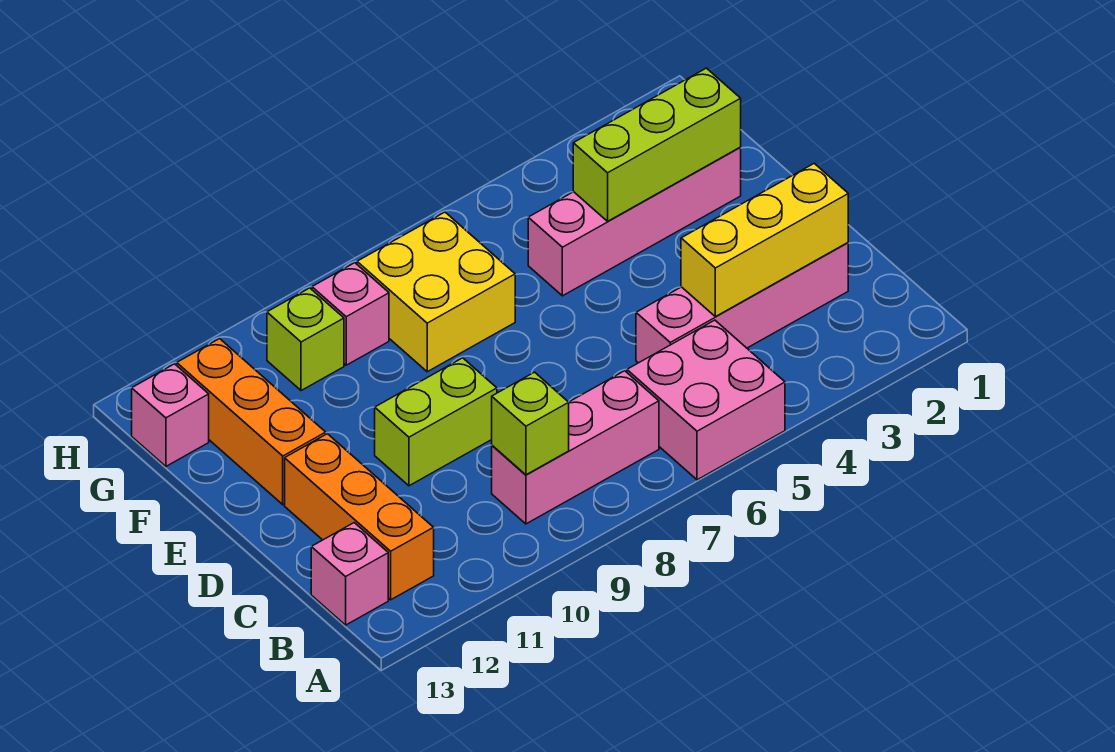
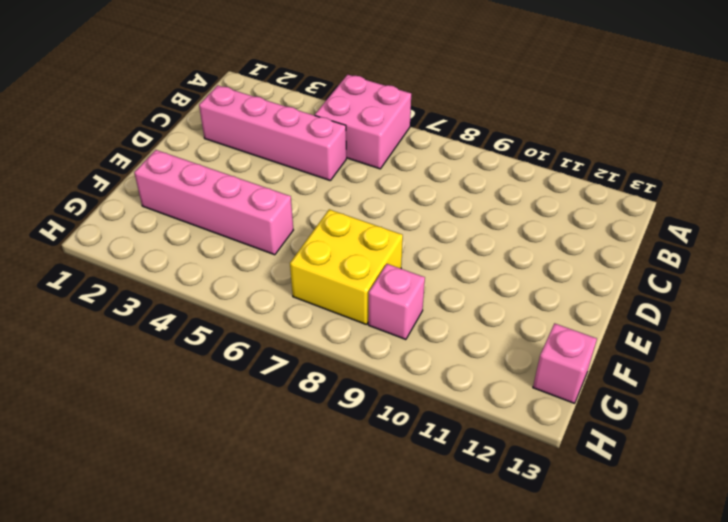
none -> pink 1x3 brick [492,371,659,524]
none -> orange 1x3 brick [285,434,434,600]
none -> pink 1x1 brick [311,523,388,625]

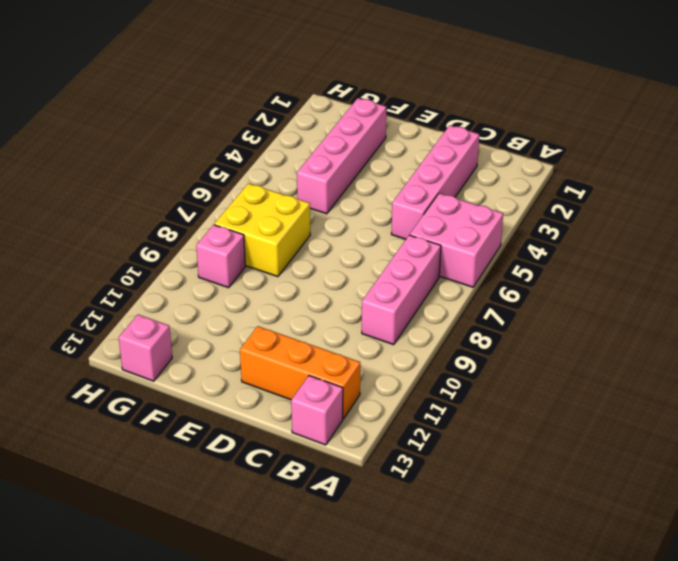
none -> lime 1x2 brick [375,358,497,486]
none -> orange 1x3 brick [177,339,326,505]
none -> lime 1x1 brick [267,288,344,391]

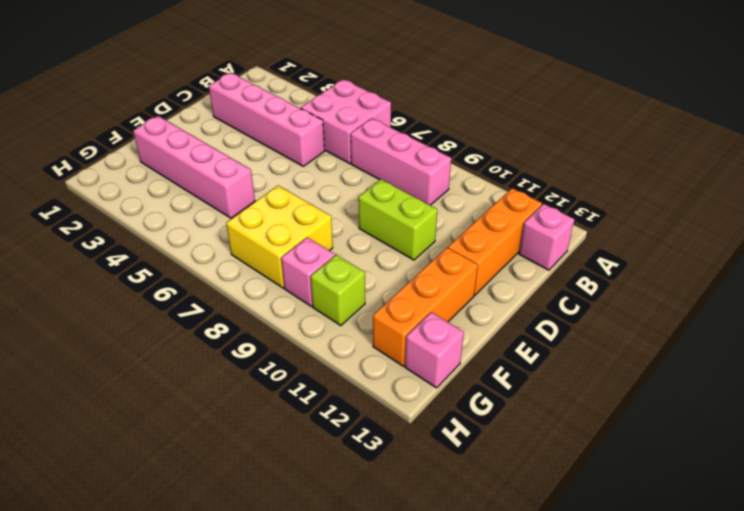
none -> lime 1x1 brick [492,372,569,475]
none -> yellow 1x3 brick [681,163,848,317]
none -> lime 1x3 brick [573,68,741,221]

